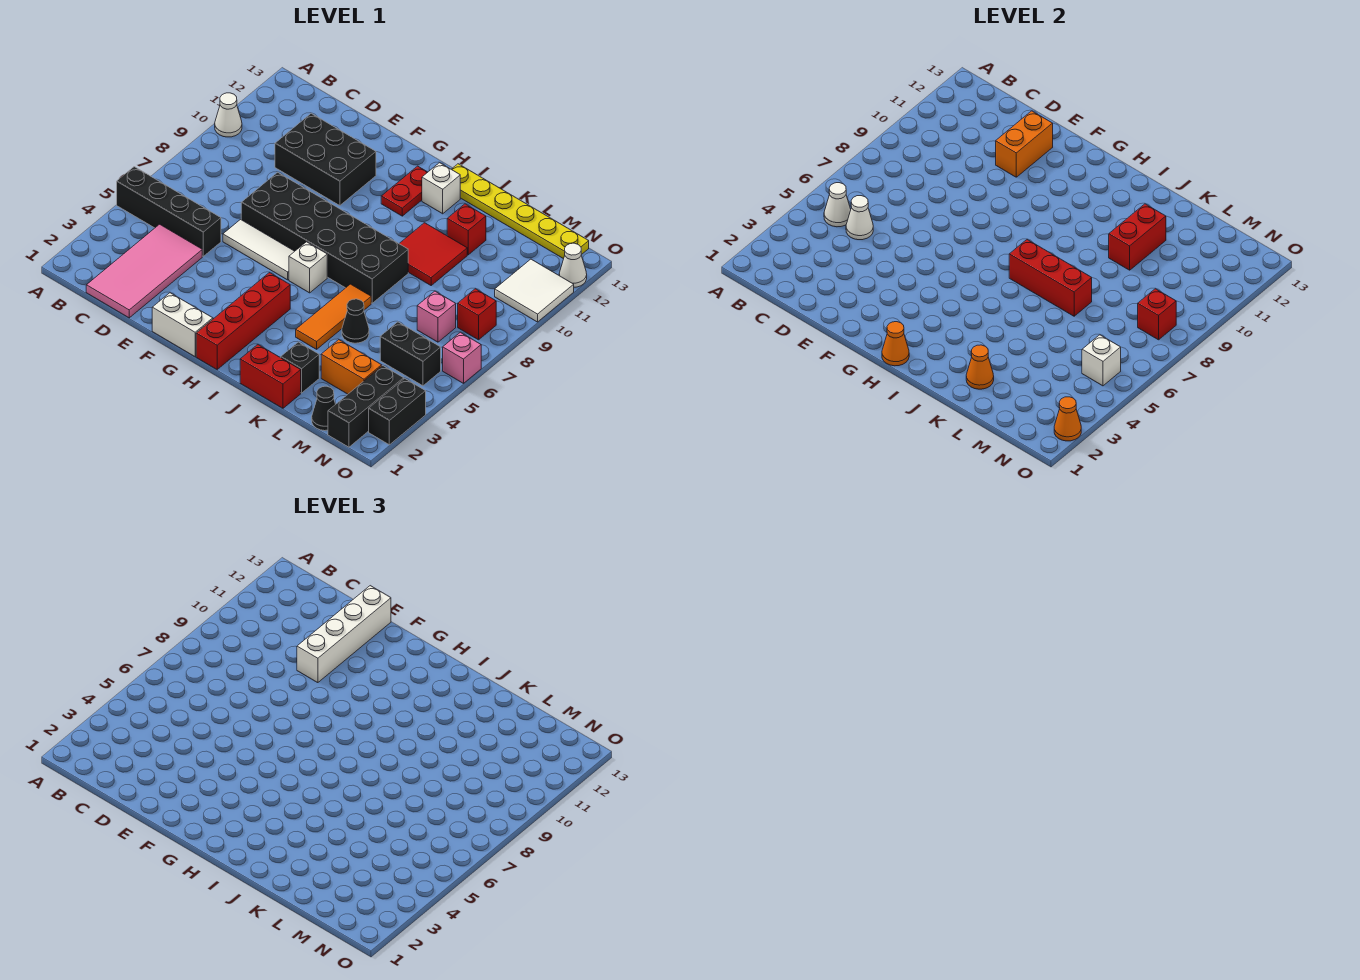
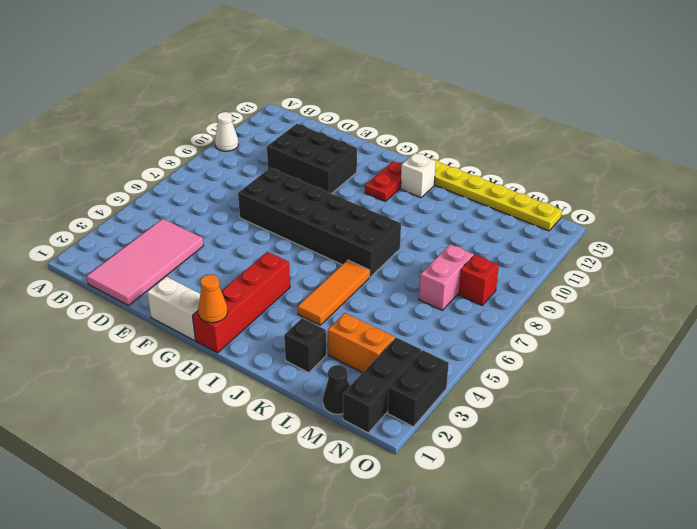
pink 1x2 brick [419,244,474,310] -> pink 1x1 brick [417,291,456,342]
none -> black 1x4 brick [117,167,221,256]
none -> white 1x3 tile [223,220,295,280]
none -> white 1x1 brick [289,242,327,293]
none -> red 1x2 brick [240,345,301,408]

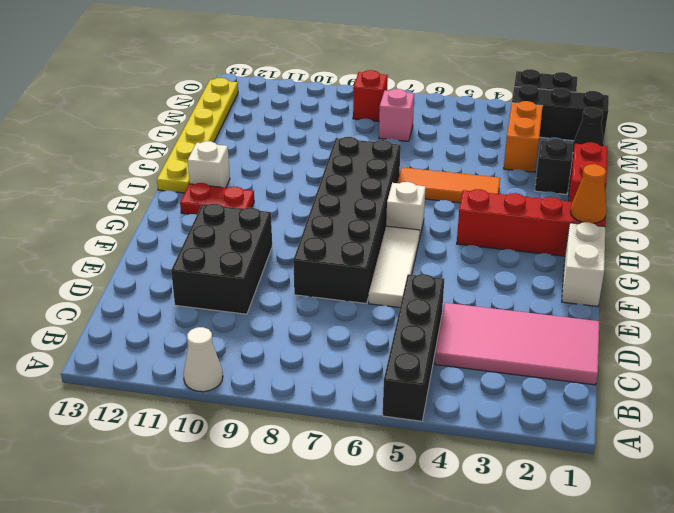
none -> red 2x2 tile [399,223,467,285]
none -> black 1x1 cone [342,299,369,343]
none -> red 1x1 brick [447,204,486,255]
none -> black 1x2 brick [380,322,441,386]

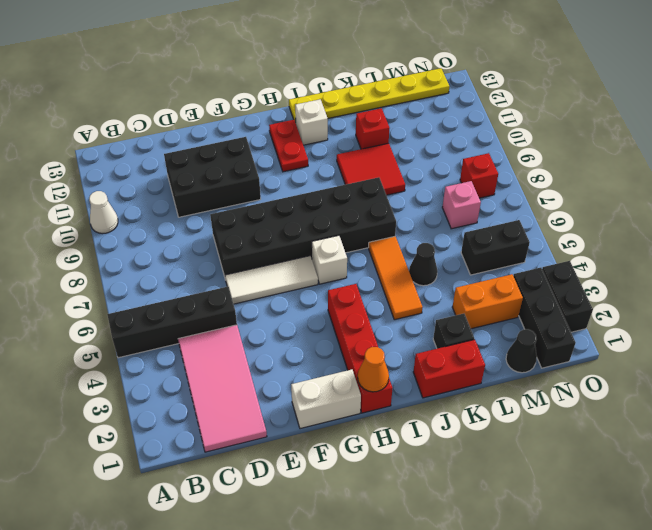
none -> white 2x2 tile [495,259,574,322]
none -> pink 1x1 brick [443,332,481,383]
none -> white 1x1 cone [559,243,587,287]
none -> white 1x1 cone [824,183,851,227]

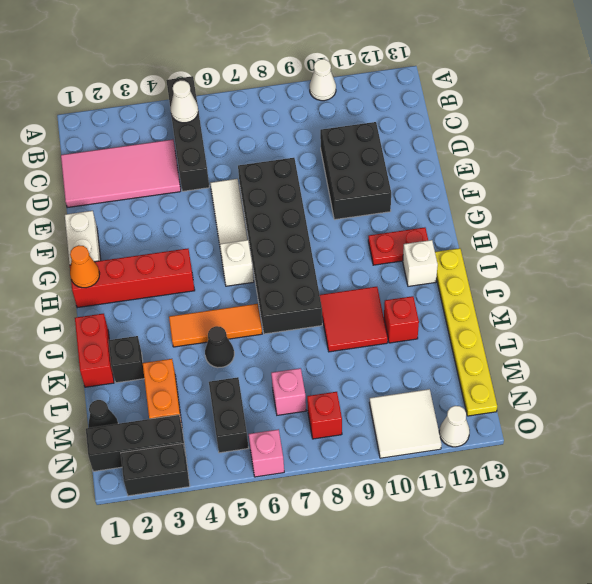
none -> white 1x1 cone [846,196,873,240]
none -> orange 1x2 brick [996,111,1053,177]
none -> red 1x3 brick [1009,240,1092,316]
none -> orange 1x1 cone [966,345,994,389]

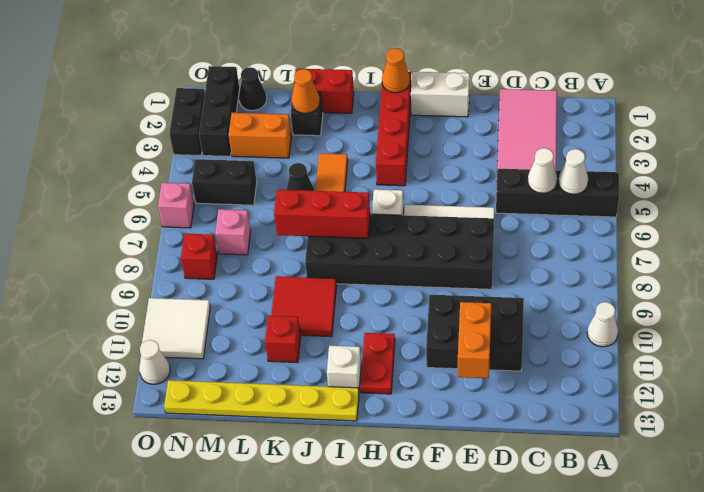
none -> red 1x2 brick [1109,204,1166,270]
none -> white 1x1 brick [1082,335,1121,386]
none -> red 1x1 brick [1138,289,1176,340]
none -> orange 1x1 cone [1054,397,1081,441]

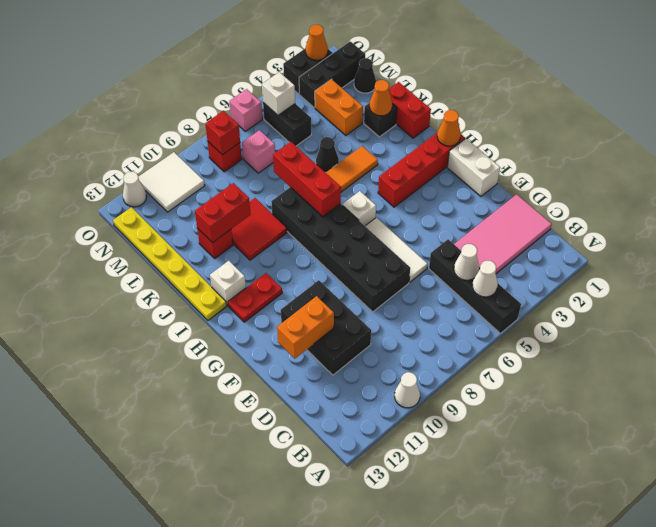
none -> white 1x4 brick [297,586,391,683]

